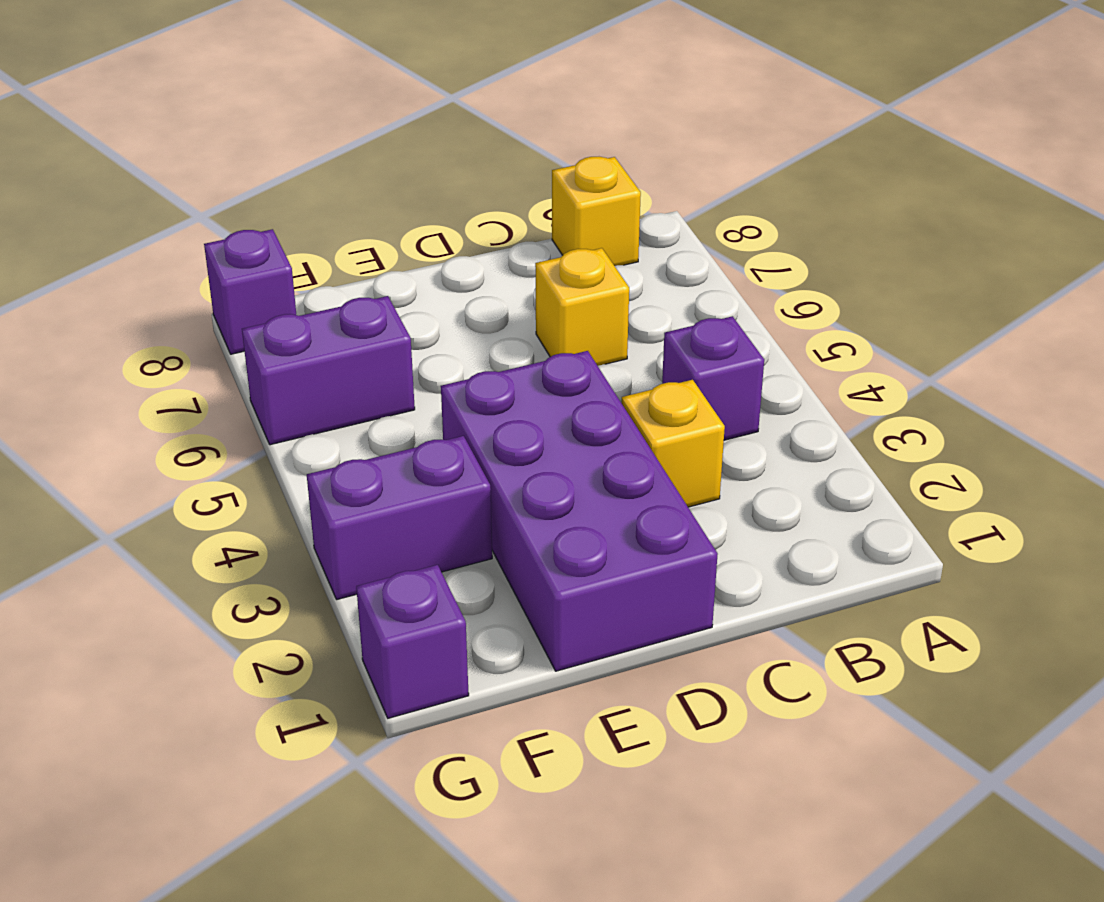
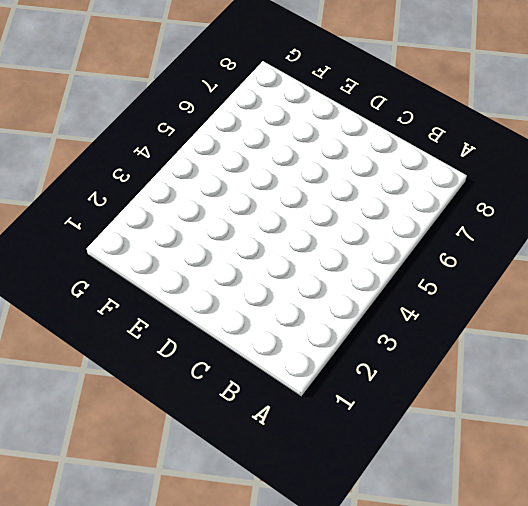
none -> purple 1x1 brick [662,316,764,440]
none -> yellow 1x1 brick [552,157,641,266]

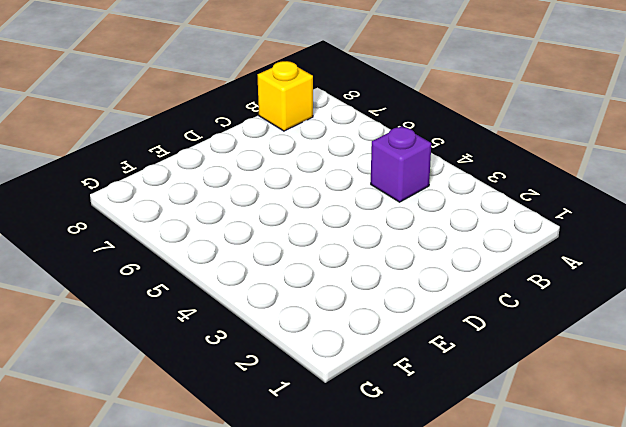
none -> yellow 1x1 brick [621,380,725,507]
none -> yellow 1x1 brick [535,248,629,366]

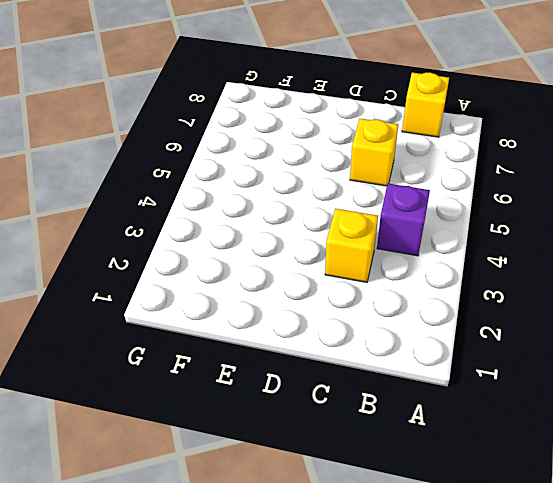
none -> purple 2x4 brick [441,351,718,671]
none -> purple 1x2 brick [307,436,492,599]

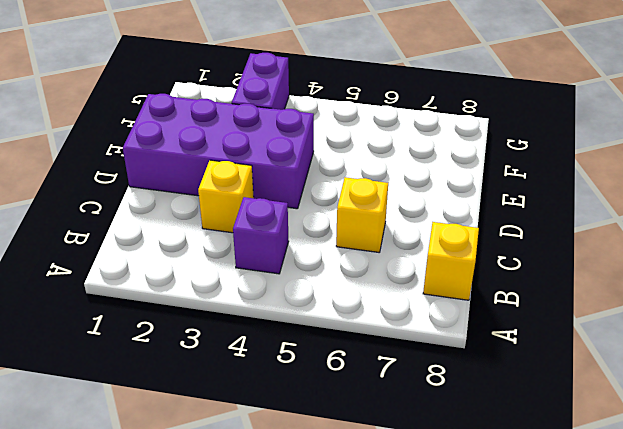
none -> purple 1x2 brick [242,296,415,445]
none -> purple 1x1 brick [356,565,469,718]

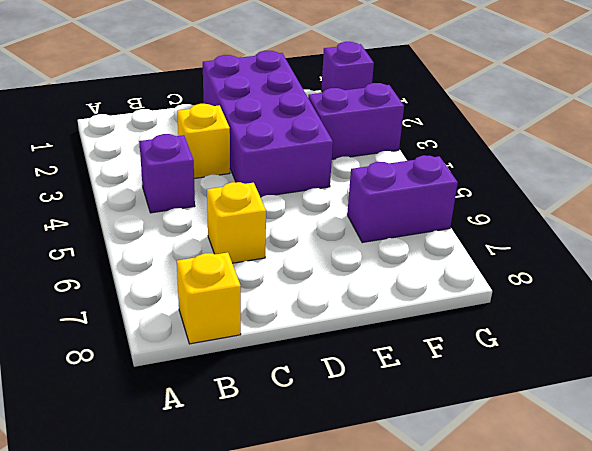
none -> purple 1x1 brick [204,229,296,354]

